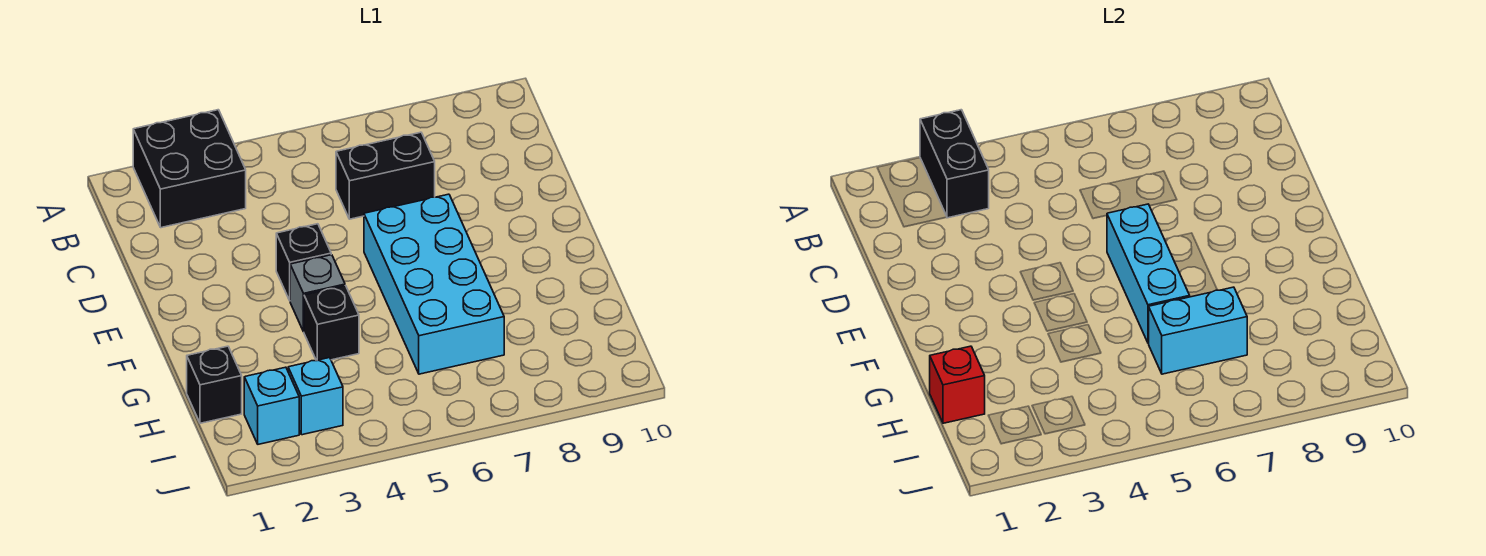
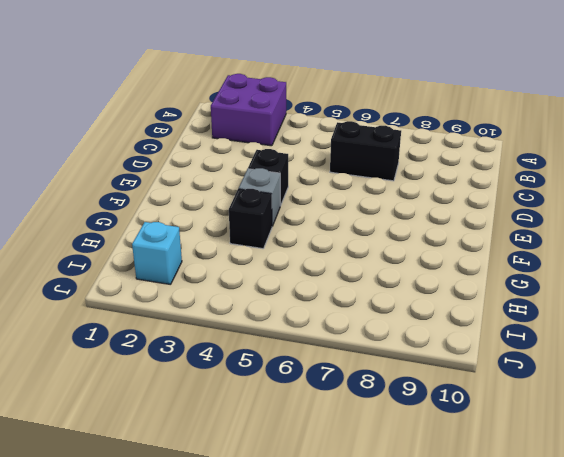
purple 2x2 brick [211,74,286,146] -> black 2x2 brick [133,110,246,228]
none -> cyan 2x4 brick [364,194,504,374]
none -> black 1x1 brick [187,346,242,423]
none -> cyan 1x1 brick [288,358,343,435]

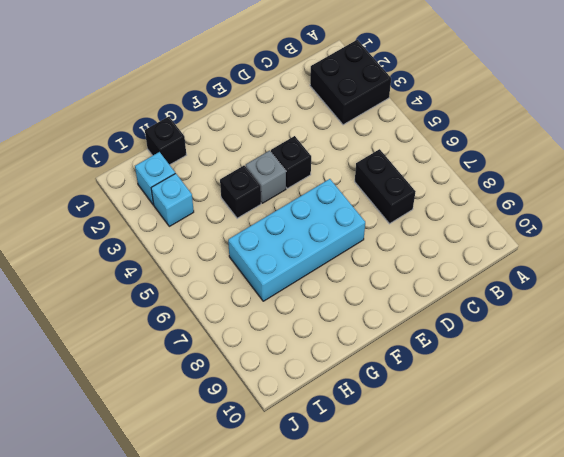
none -> black 1x2 brick [920,110,989,218]
none -> cyan 1x3 brick [1107,204,1190,343]
none -> red 1x1 brick [930,346,985,423]

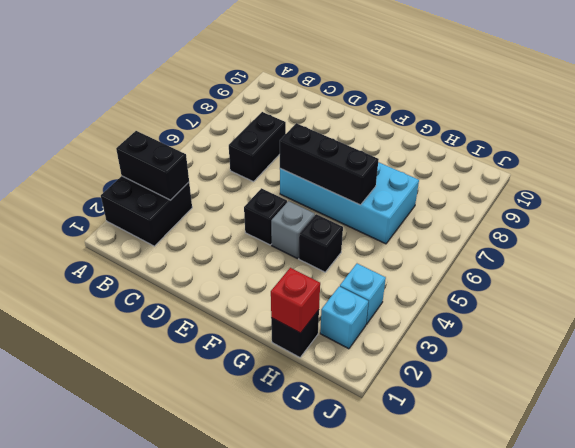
black 1x3 brick [280,123,379,205] -> cyan 1x3 brick [1107,204,1190,343]
none -> cyan 1x2 brick [1149,287,1247,374]

